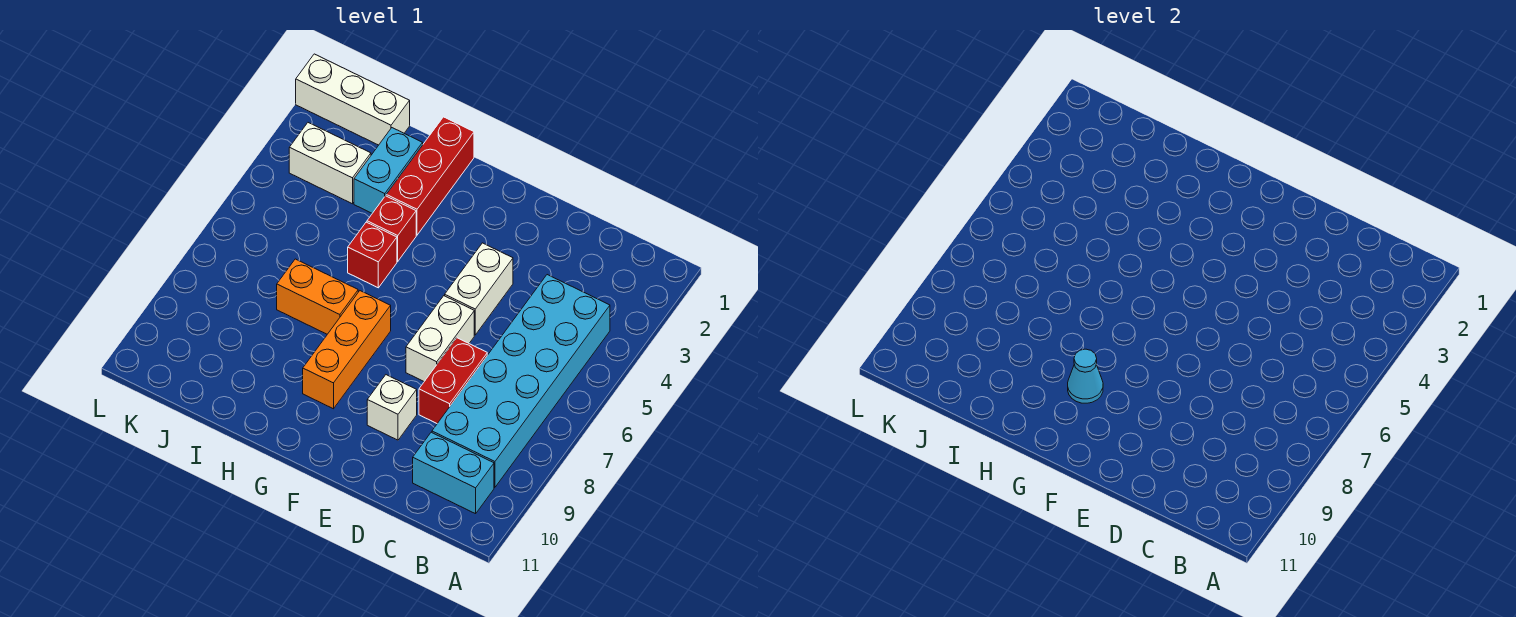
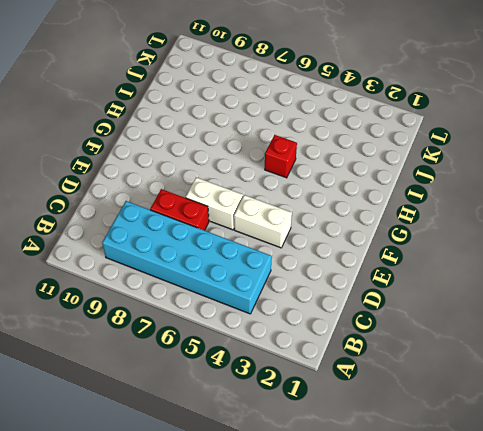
none -> cyan 1x2 brick [413,432,494,514]
none -> white 1x1 brick [367,375,417,440]
none -> orange 1x3 brick [303,291,391,409]

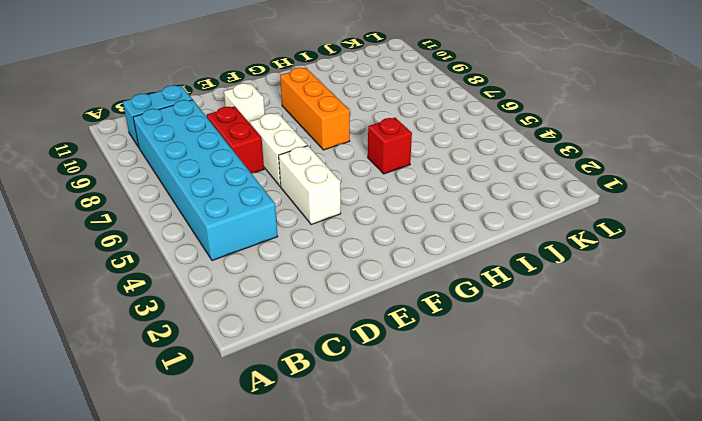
none -> red 1x3 brick [386,117,474,235]
none -> red 1x1 brick [367,196,416,261]
none -> orange 1x2 brick [277,259,358,334]

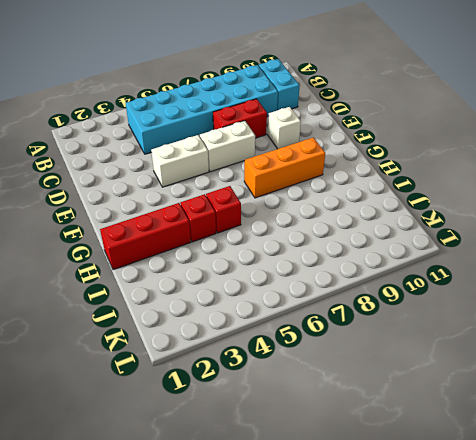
none -> orange 1x2 brick [277,259,358,334]
none -> cyan 1x2 brick [354,128,423,213]
none -> white 1x3 brick [296,54,410,145]

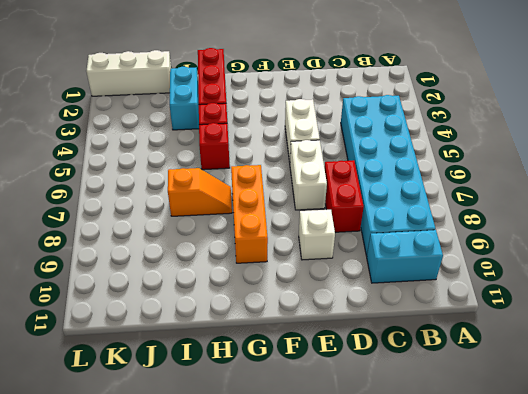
orange 1x2 slope [168,168,232,216] -> orange 1x2 brick [277,259,358,334]
none -> white 1x2 brick [289,123,371,204]
none -> cyan 1x1 cone [1068,349,1103,403]

